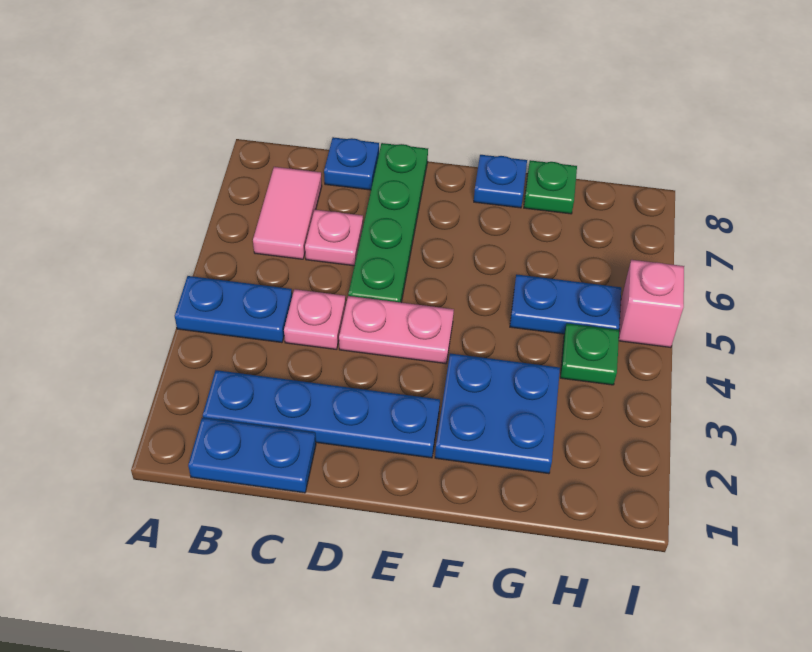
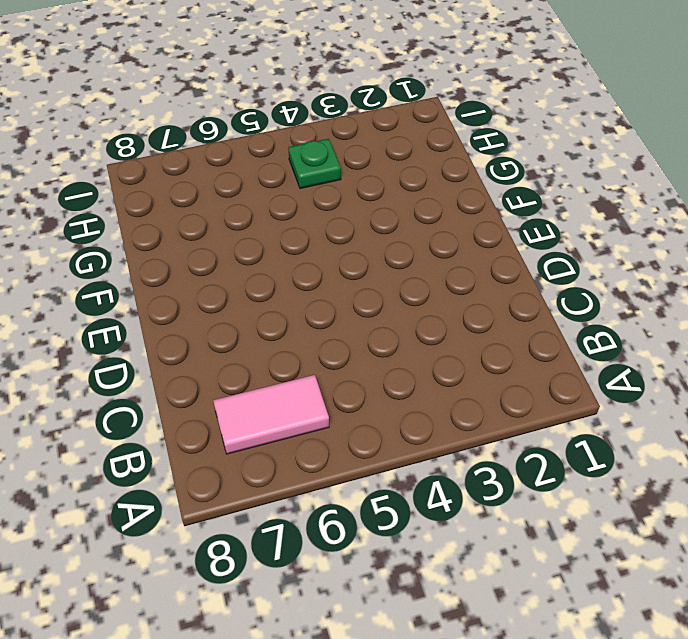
none -> blue 1x2 plate [175,276,292,343]
none -> blue 1x2 plate [188,418,316,493]
none -> blue 1x4 plate [203,370,440,458]

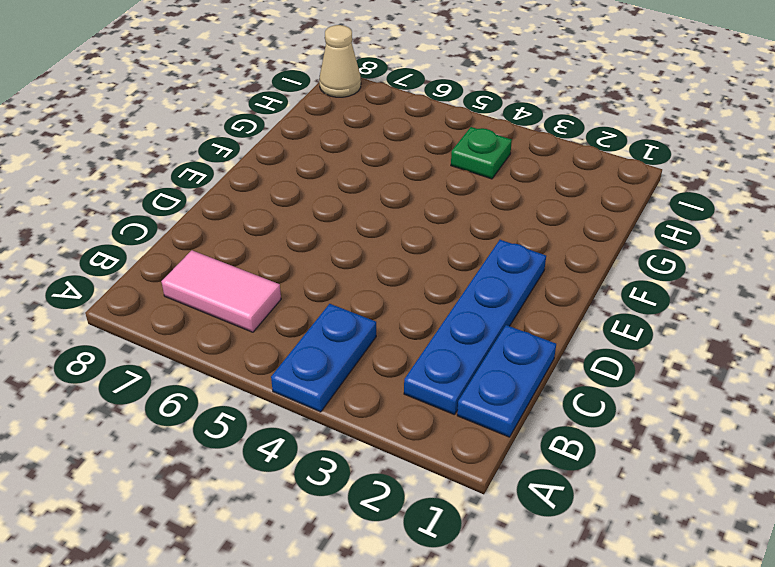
tan 1x1 cone [319,25,361,97] -> none
none -> pink 1x1 plate [284,289,346,350]
none -> pink 1x1 plate [305,210,363,266]
none -> blue 1x1 plate [324,137,379,190]

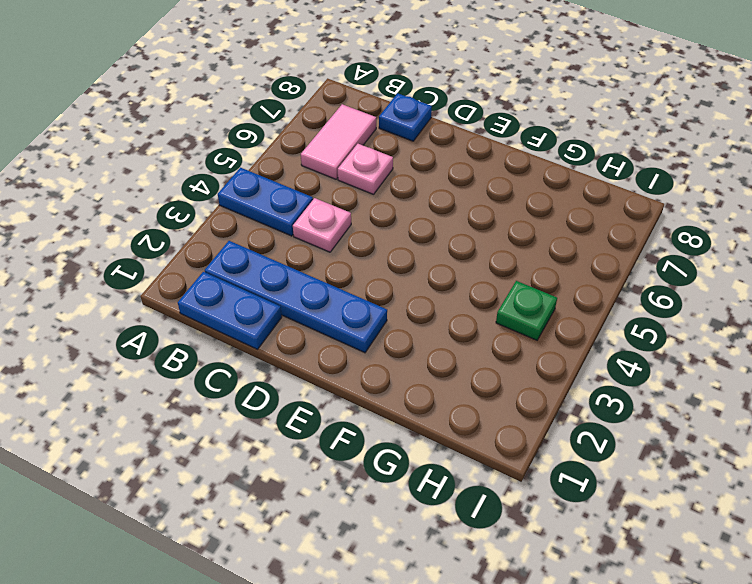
none -> pink 1x2 plate [339,296,454,364]
none -> green 1x4 plate [348,143,428,303]
none -> blue 2x2 plate [435,353,560,474]

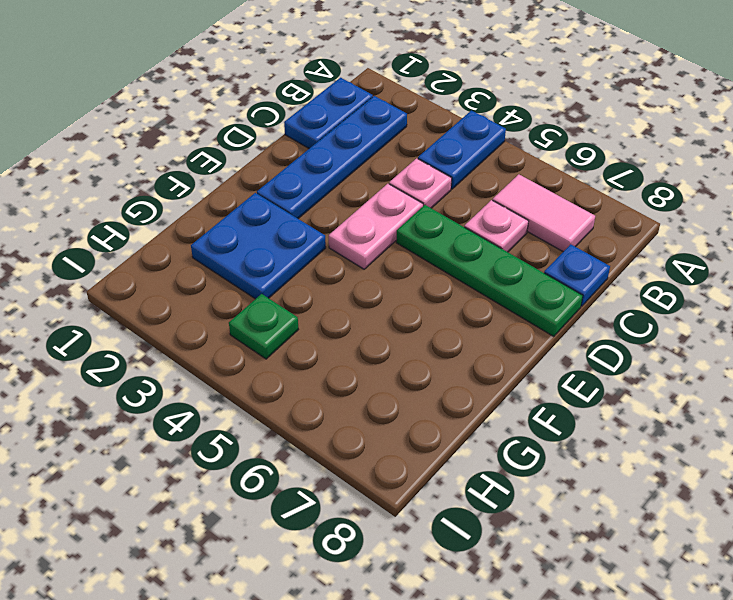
none -> blue 1x1 plate [474,155,527,208]
none -> blue 1x2 plate [510,275,621,334]
none -> green 1x1 plate [524,160,577,214]

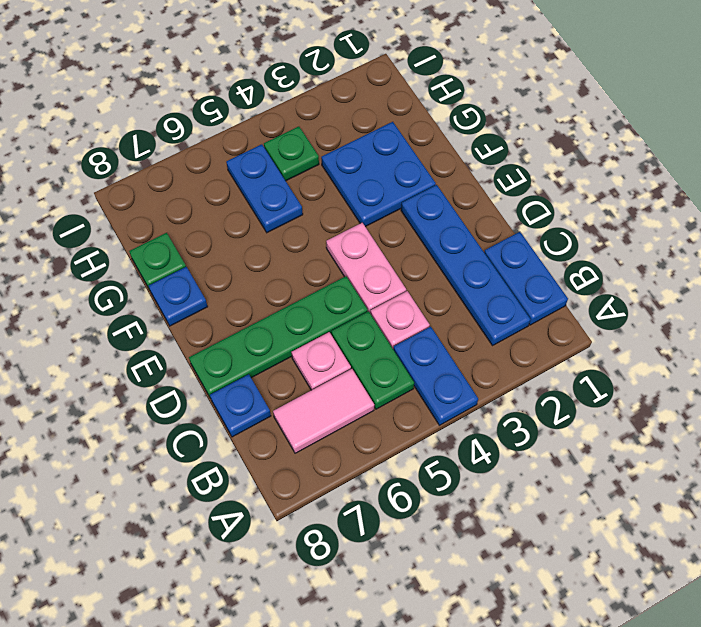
green 1x2 plate [331,311,414,409] -> none
none -> pink 1x1 brick [619,260,684,348]

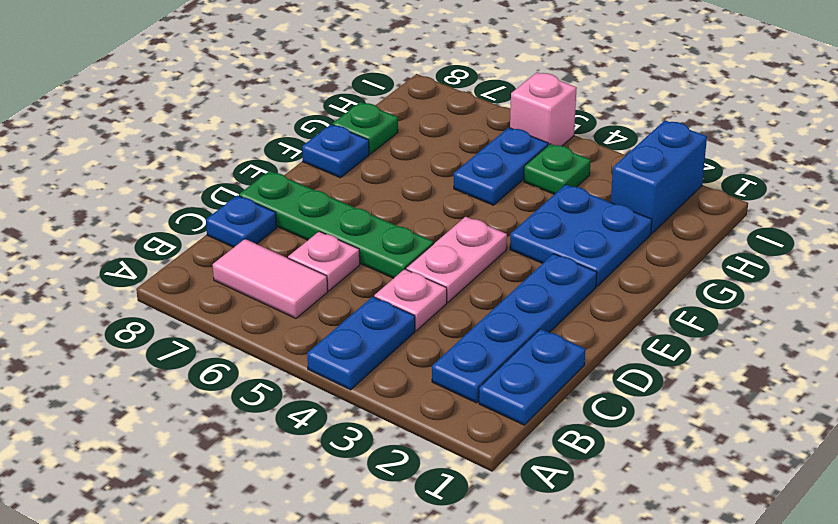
blue 1x2 brick [611,120,707,234] -> none

